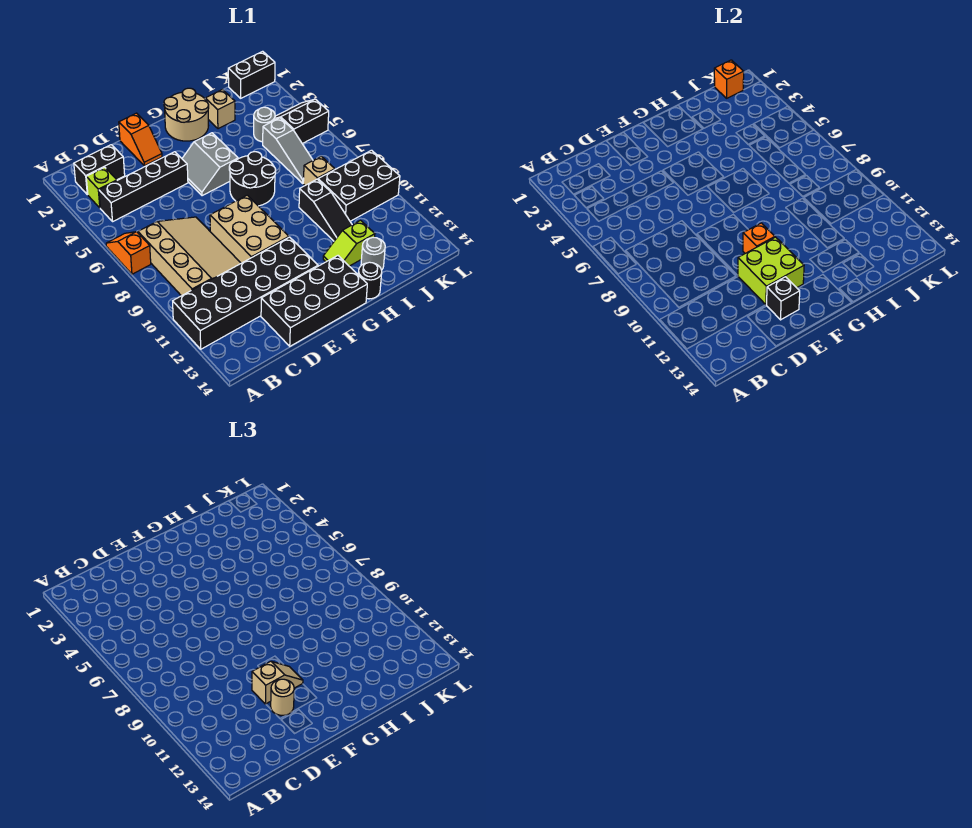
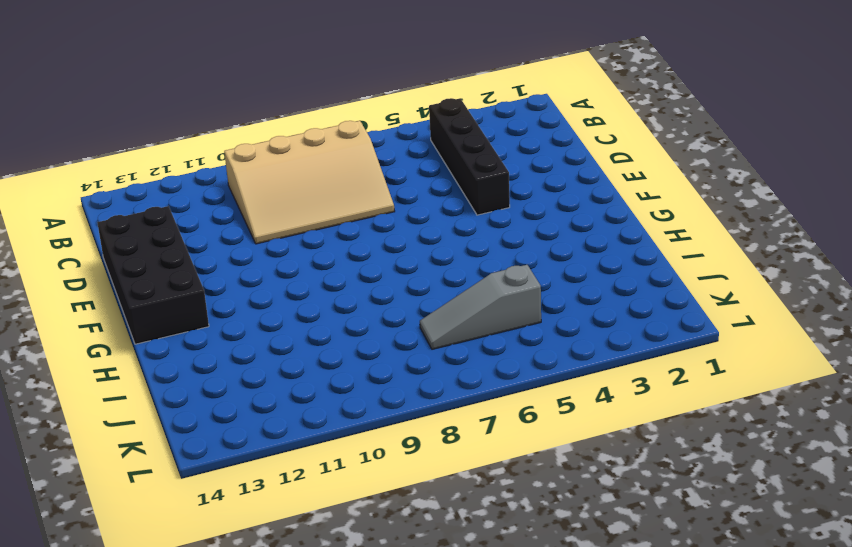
none -> orange 1x2 slope [106,232,151,274]
none -> black 2x6 brick [173,237,318,349]
none -> black 1x2 brick [74,145,125,195]

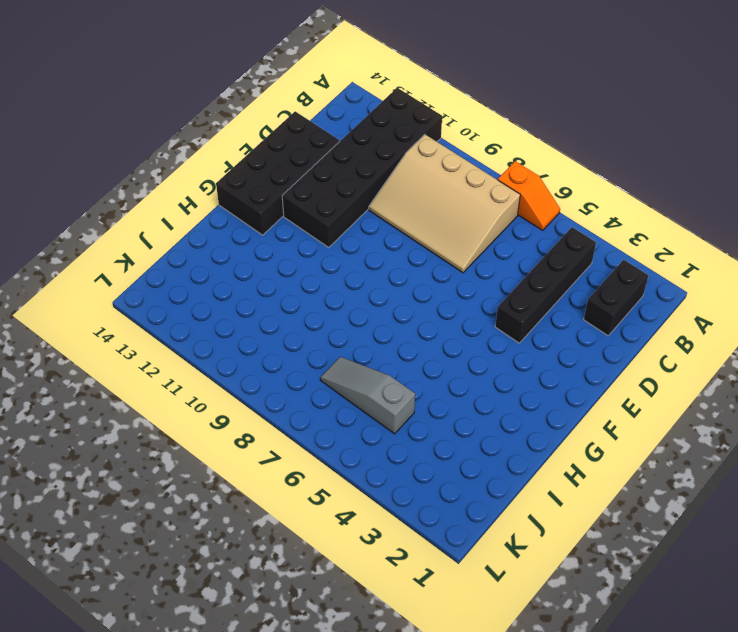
none -> lime 1x1 brick [86,167,117,208]
none -> orange 1x2 slope [119,113,162,166]
none -> tan 2x3 brick [210,195,289,263]

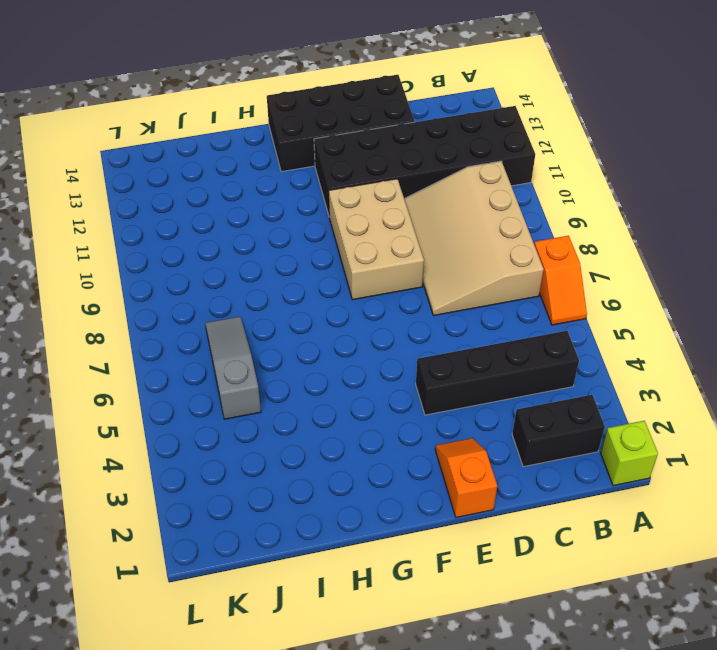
lime 1x1 brick [601,421,658,486] -> lime 1x1 brick moved to [86,167,117,208]
none -> grey 2x2 slope [182,133,238,196]
none -> tan 2x2 round brick [164,88,209,141]
none -> black 2x2 round brick [229,152,276,206]

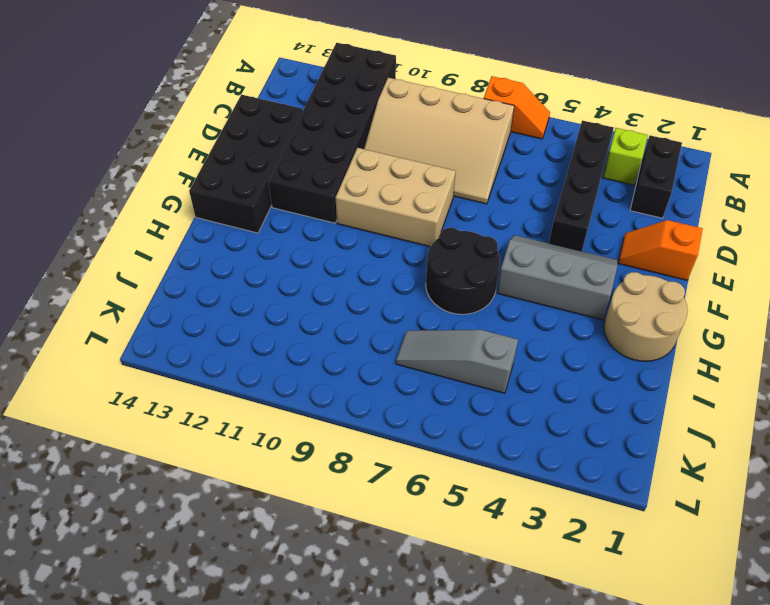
grey 2x3 slope [497,235,617,320] -> grey 2x2 slope [182,133,238,196]
none -> lime 1x2 slope [323,220,375,266]
none -> black 1x1 round brick [358,262,382,299]
none -> tan 1x1 brick [205,90,235,129]

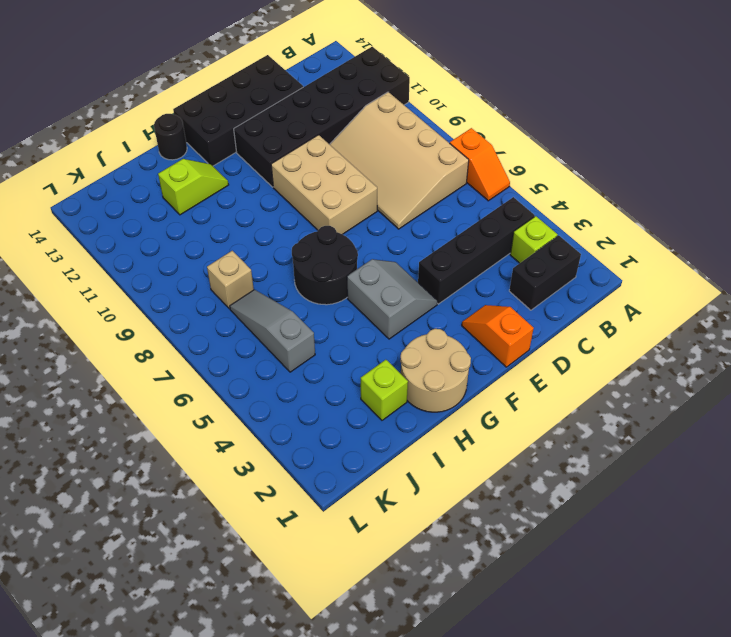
lime 1x1 brick [361,360,408,420] -> tan 1x1 brick [205,90,235,129]
none -> black 1x3 slope [299,179,352,241]
none -> grey 1x1 round brick [361,237,385,270]
none -> grey 1x1 round brick [254,107,275,142]

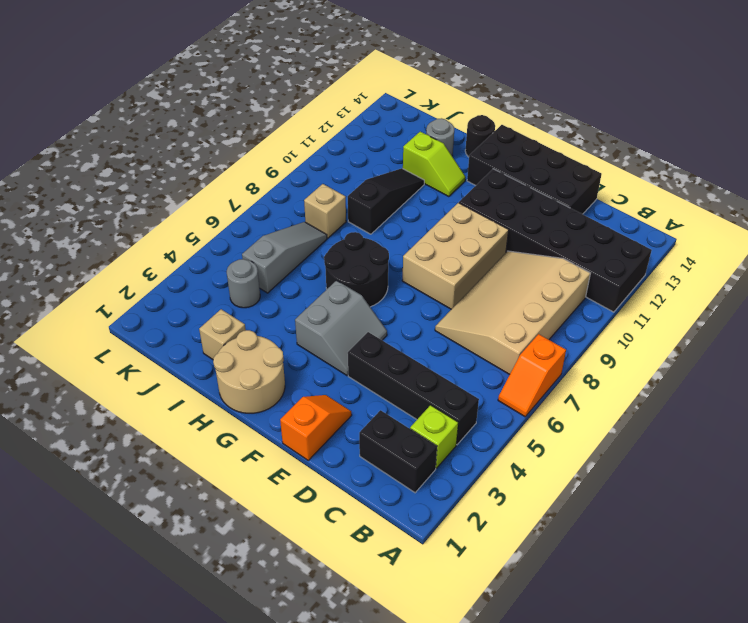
none -> black 2x3 brick [318,150,400,221]
none -> black 1x2 brick [228,51,275,98]
none -> black 2x2 slope [275,99,329,144]

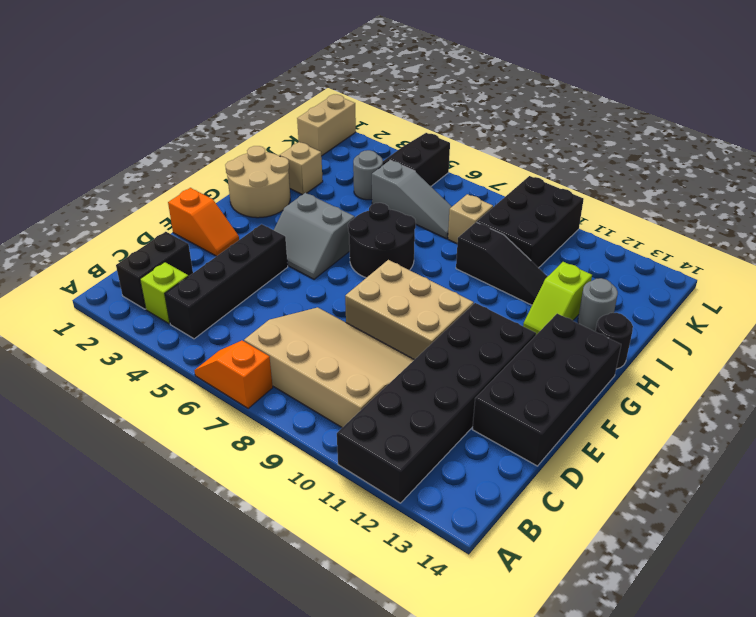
tan 1x2 brick [297,94,356,156] -> black 1x2 brick [228,51,275,98]
none -> lime 2x2 brick [738,237,804,305]
none -> black 1x1 brick [767,277,800,320]
none -> orange 1x1 brick [743,223,775,253]

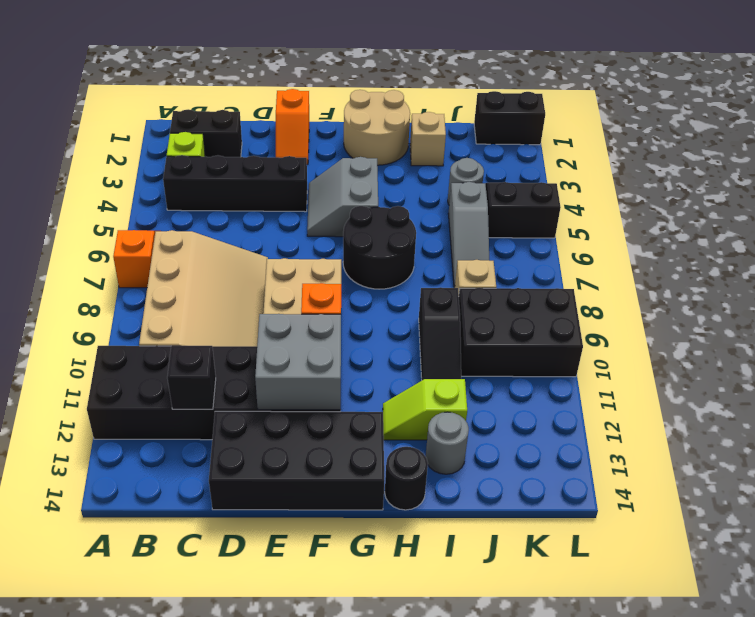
black 1x1 brick [167,346,216,409] -> black 1x1 brick moved to [767,277,800,320]
grey 2x2 brick [255,314,341,410] -> lime 2x2 brick [738,237,804,305]
none -> orange 1x1 brick [714,60,744,98]
none -> tan 1x2 slope [252,661,303,704]
none -> tan 1x1 round brick [271,679,294,715]

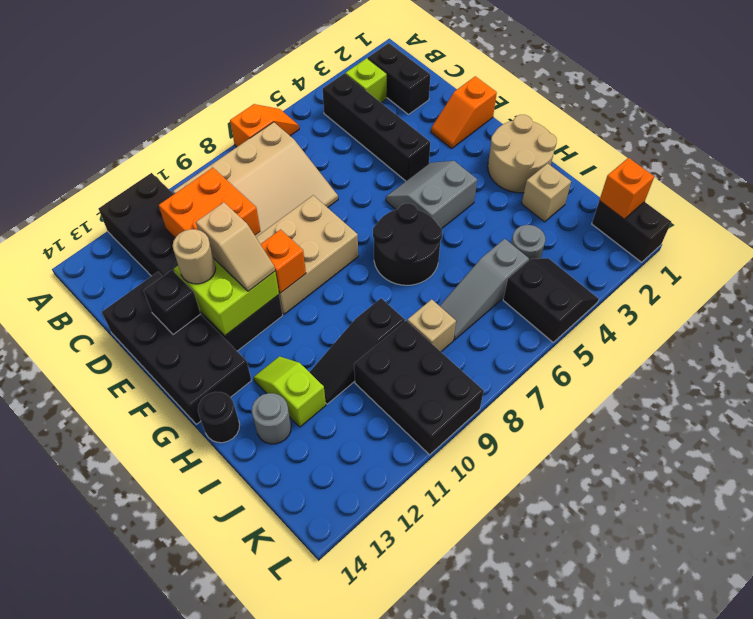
orange 2x2 brick [159,168,261,238] -> none

